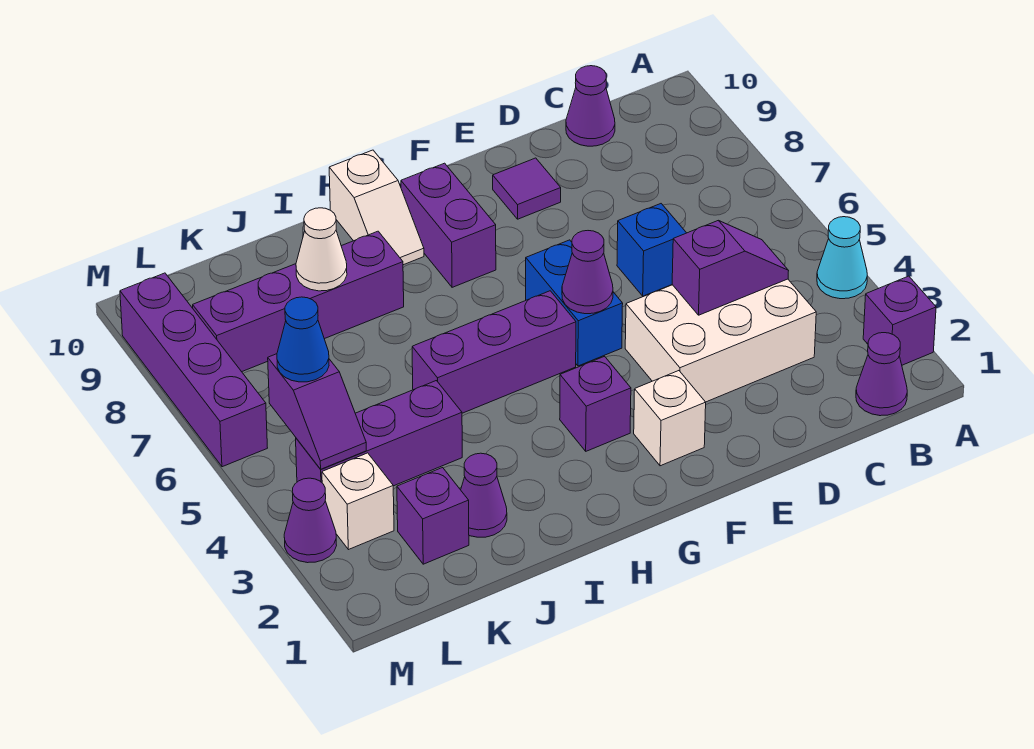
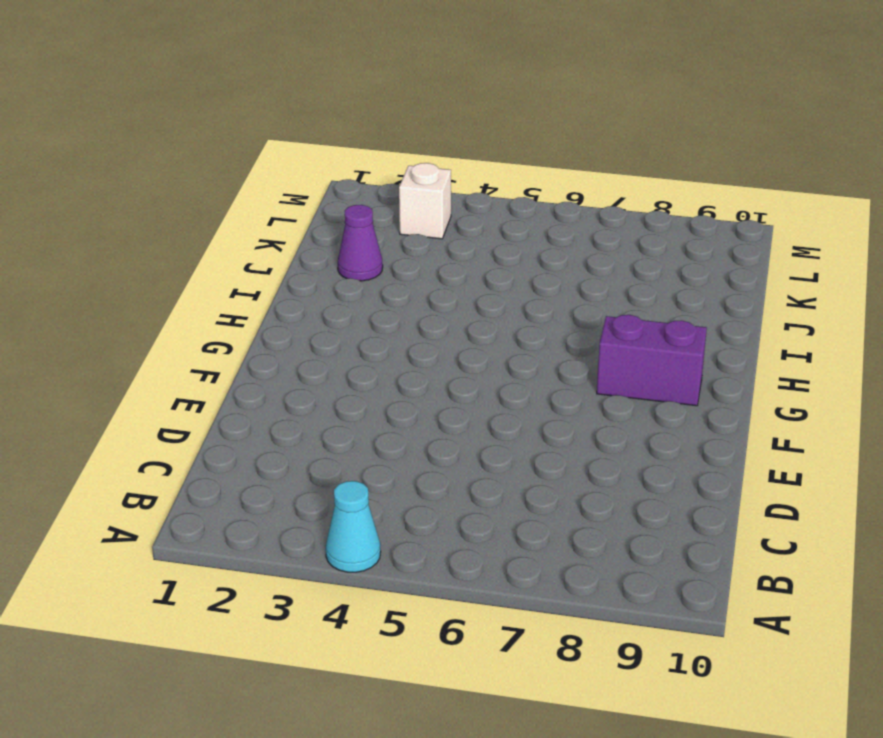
none -> purple 1x1 brick [863,276,936,365]
none -> purple 1x1 cone [856,333,907,416]
none -> white 2x3 brick [625,279,816,402]

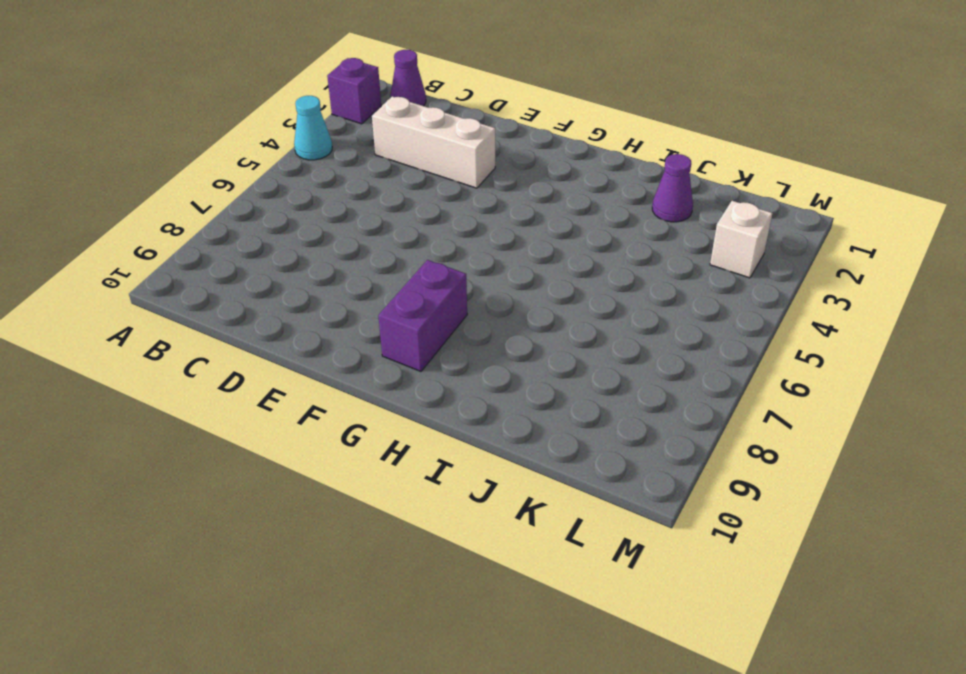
white 1x3 brick [372,97,495,188] -> white 2x3 brick [625,279,816,402]
none -> purple 1x1 cone [566,66,615,146]
none -> blue 1x1 brick [617,204,686,296]
none -> purple 1x1 tile [493,158,561,219]

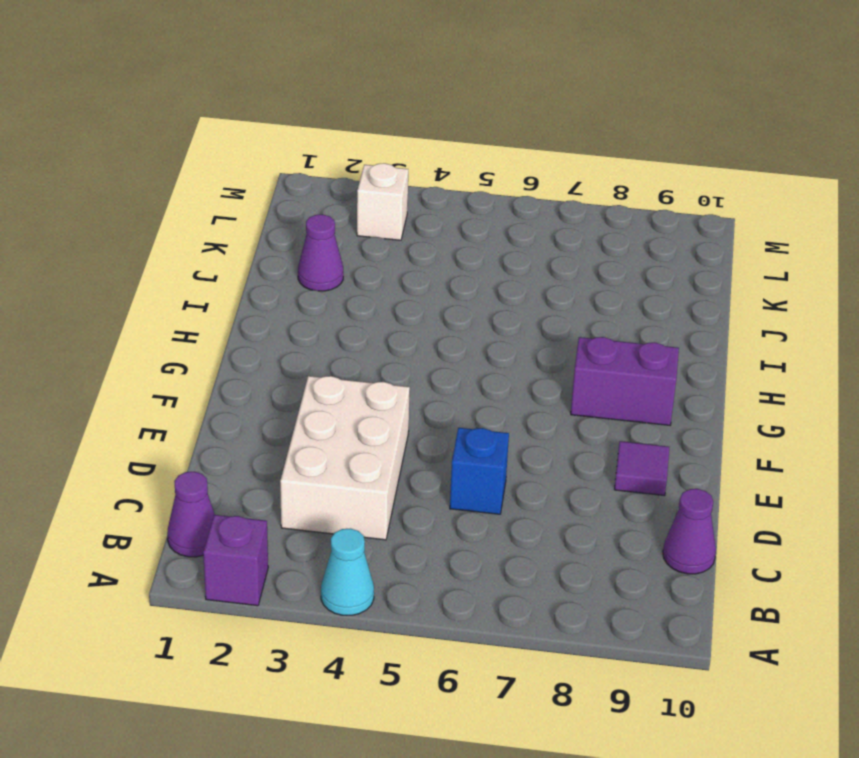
none -> white 1x1 brick [634,371,706,466]
none -> blue 1x2 brick [526,240,623,366]
none -> purple 1x1 brick [560,356,631,451]

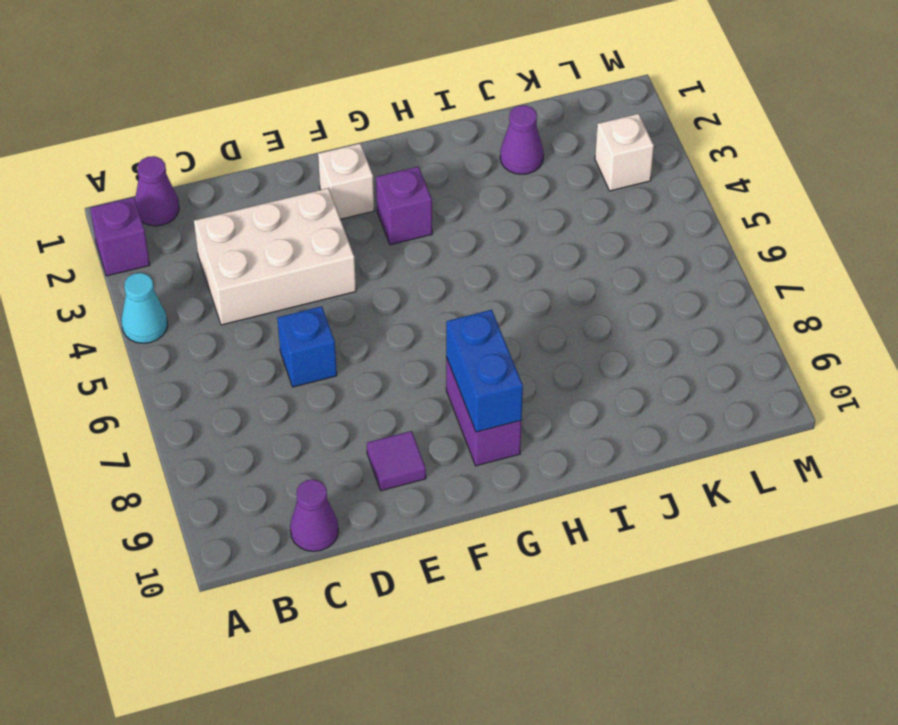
blue 1x2 brick [446,310,523,432] -> blue 1x2 brick moved to [526,240,623,366]
none -> purple 1x3 brick [412,291,576,413]
none -> white 1x2 slope [329,150,424,265]
none -> purple 1x4 brick [193,231,404,372]

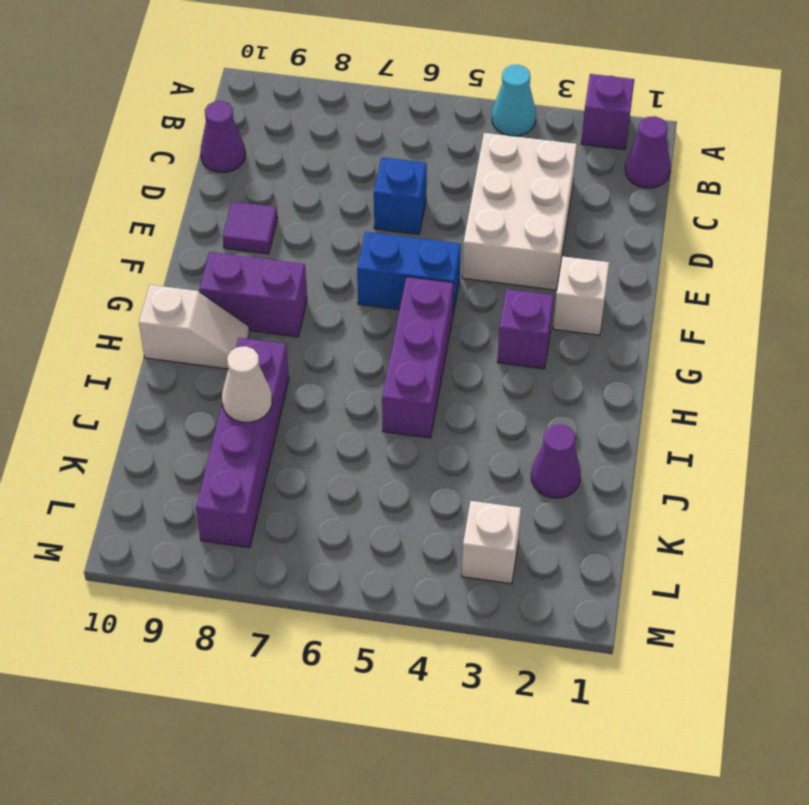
none -> purple 1x3 brick [296,381,462,486]
none -> purple 1x1 brick [397,468,469,564]
none -> purple 1x1 cone [284,478,337,563]

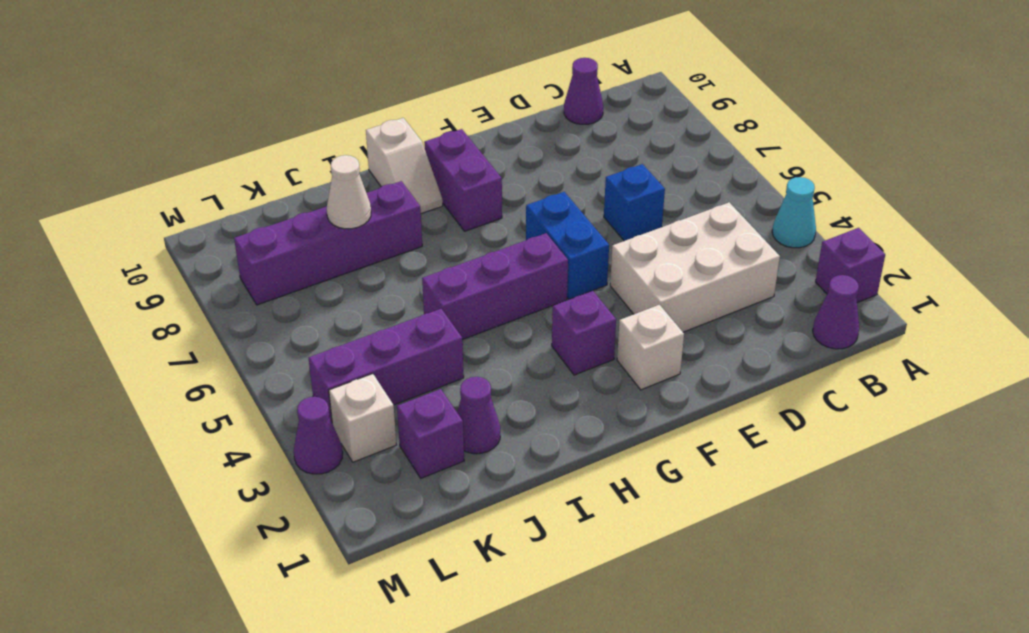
none -> purple 1x1 tile [493,158,561,219]
none -> purple 1x4 brick [120,273,267,467]
none -> purple 1x2 slope [672,220,789,315]

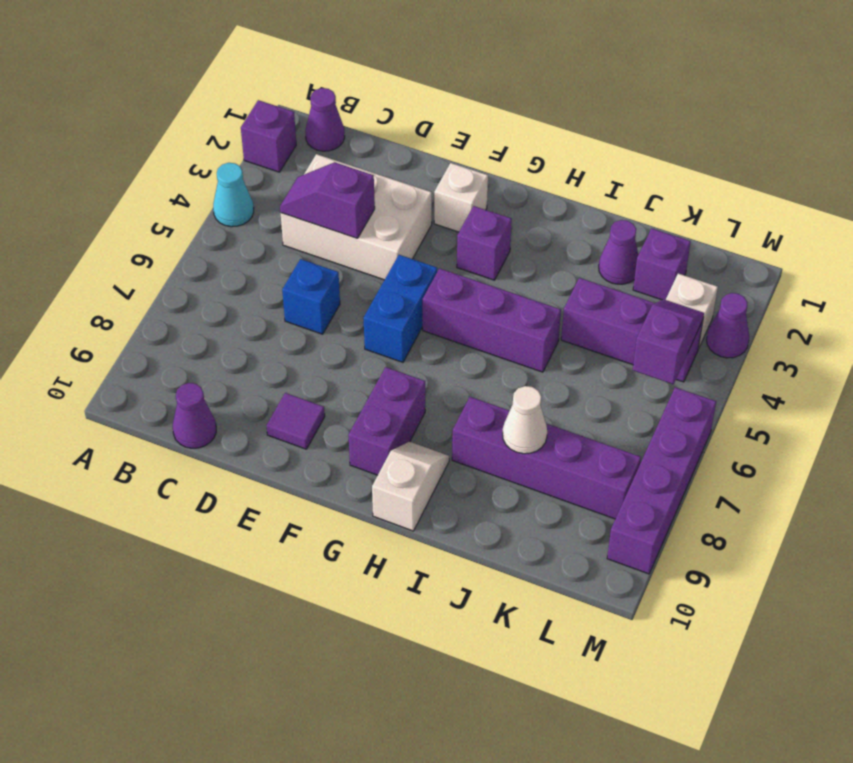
none -> purple 1x1 cone [562,231,613,314]
none -> blue 1x1 cone [277,297,329,382]

